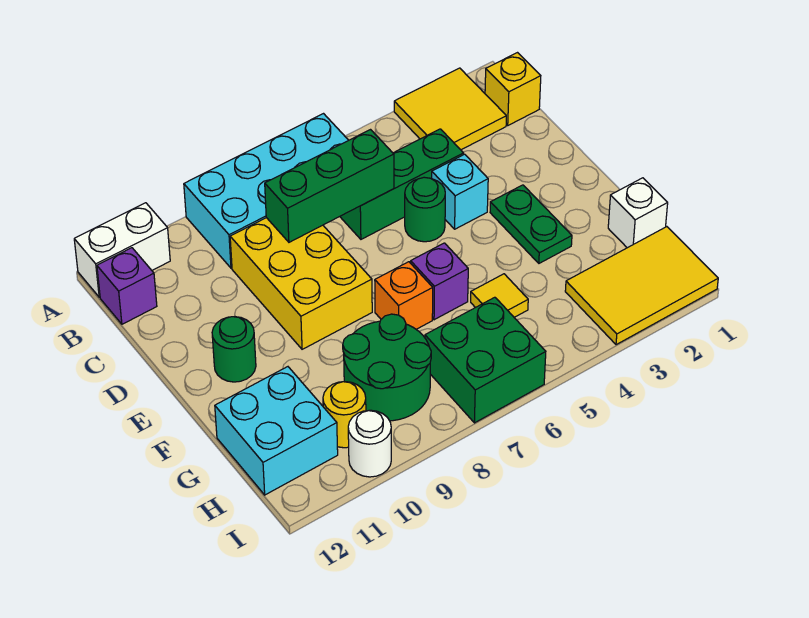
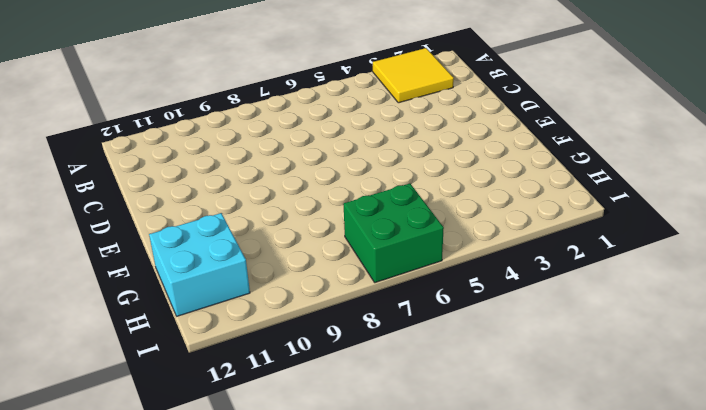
none -> cyan 2x4 brick [184,114,349,268]
none -> white 1x2 brick [74,203,170,297]
none -> yellow 1x1 brick [485,53,541,125]

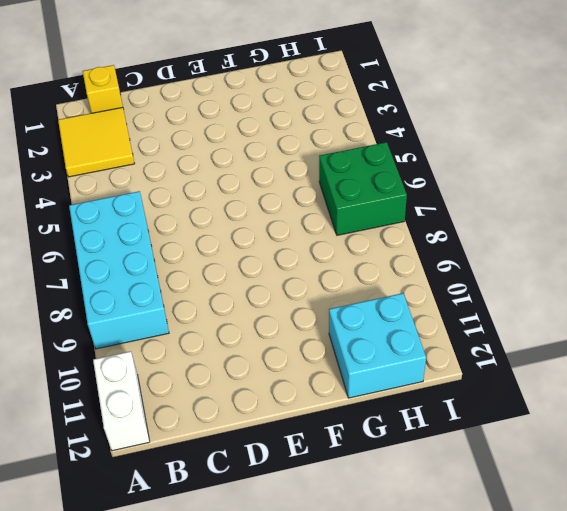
none -> purple 1x1 brick [97,248,157,324]
none -> green 1x3 brick [340,129,464,239]
none -> yellow 2x3 brick [230,218,372,349]

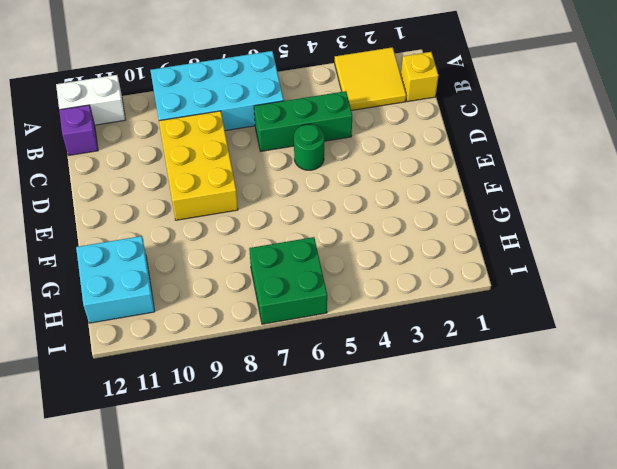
none -> cyan 1x1 brick [432,154,488,229]
none -> green 1x2 plate [490,185,572,263]
none -> green 1x1 round brick [212,317,256,382]

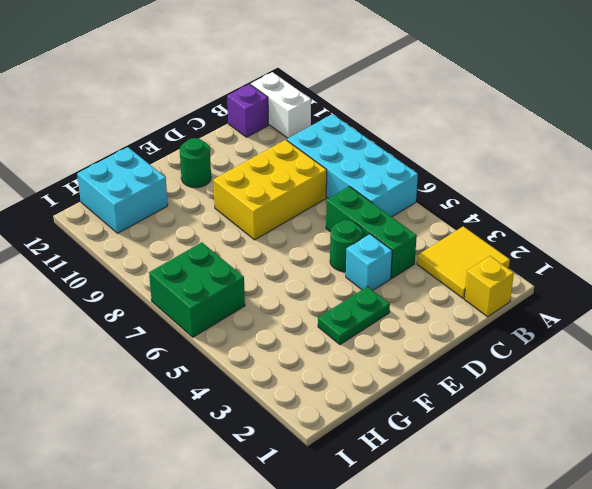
none -> purple 1x1 brick [411,243,468,320]
none -> orange 1x1 brick [375,262,433,329]
none -> white 1x1 brick [608,178,668,248]

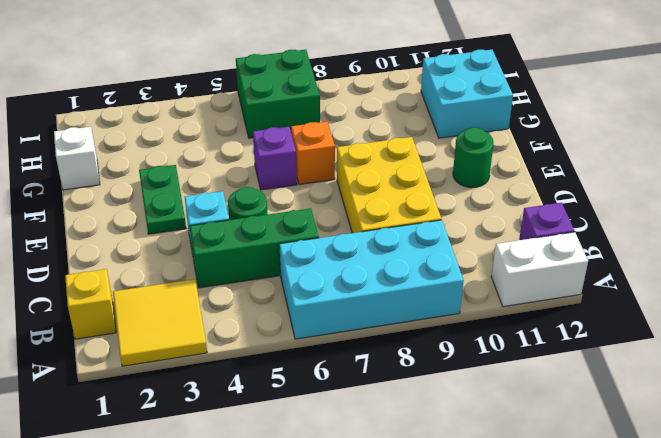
none -> yellow 1x1 tile [471,274,528,317]
none -> green 2x2 round brick [343,314,431,421]
none -> yellow 2x3 tile [565,227,718,345]

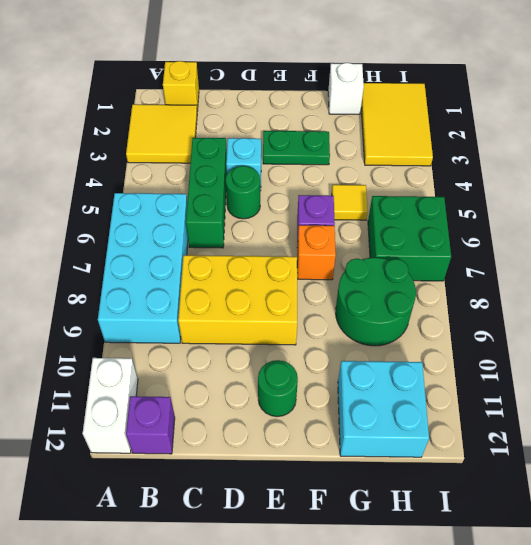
none -> yellow 1x1 round brick [323,382,366,448]
none -> white 1x1 round brick [348,410,391,477]
none -> green 1x3 brick [265,130,394,242]

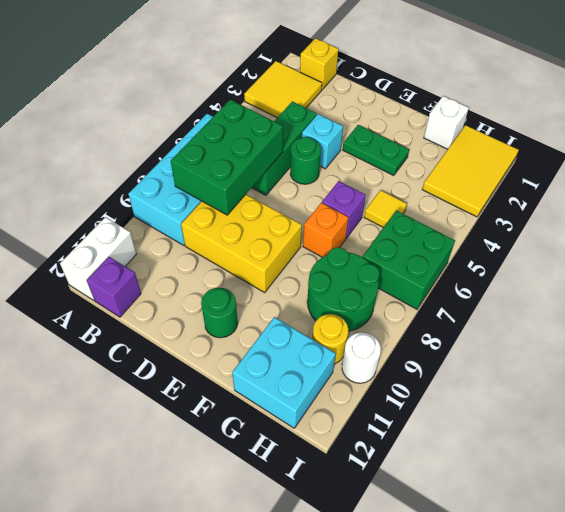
green 2x3 brick [171,100,283,215] -> green 1x3 brick [265,130,394,242]

